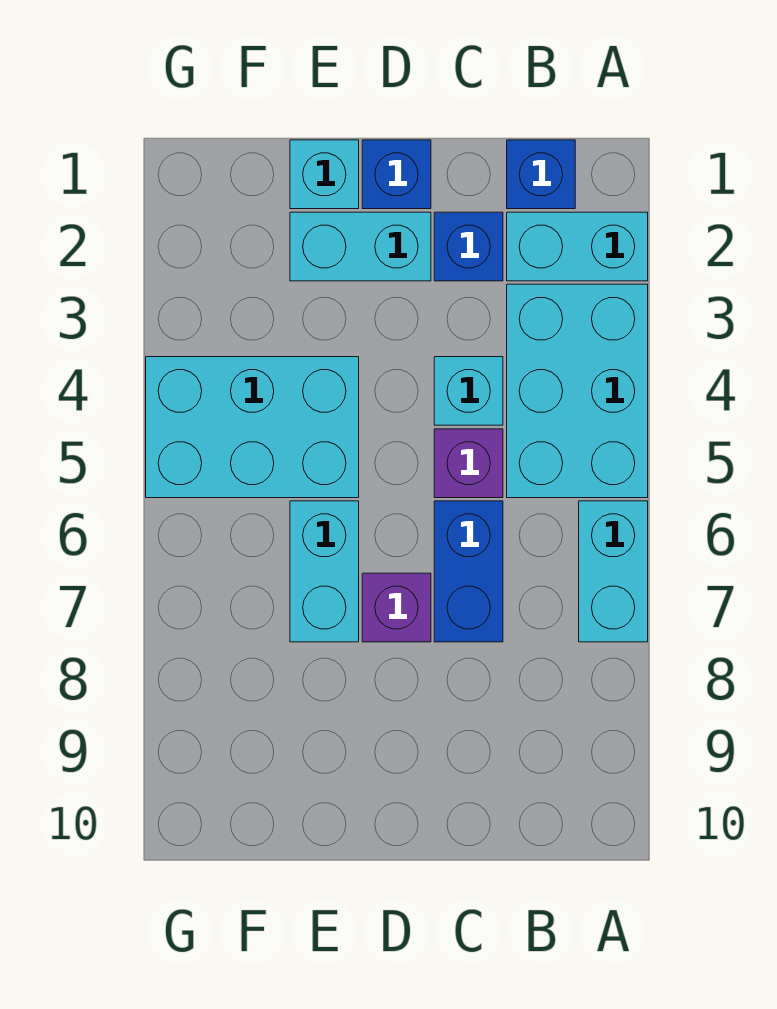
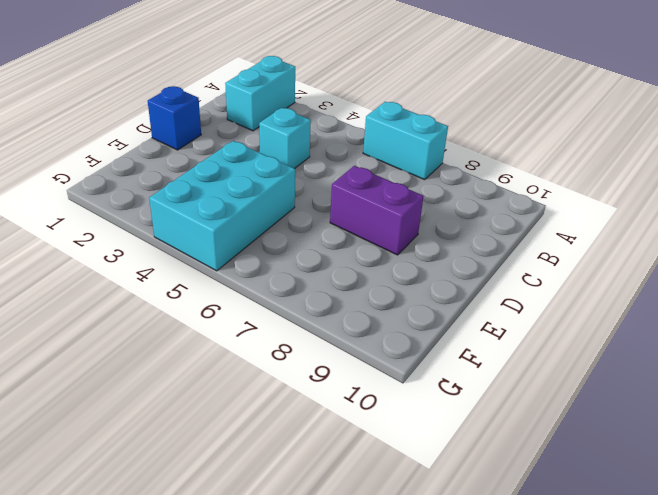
purple 1x2 brick [330,166,424,255] -> purple 1x1 brick [362,573,431,642]
none -> cyan 2x3 brick [507,284,648,498]
none -> blue 1x1 brick [507,140,575,209]
none -> blue 1x1 brick [434,212,503,281]

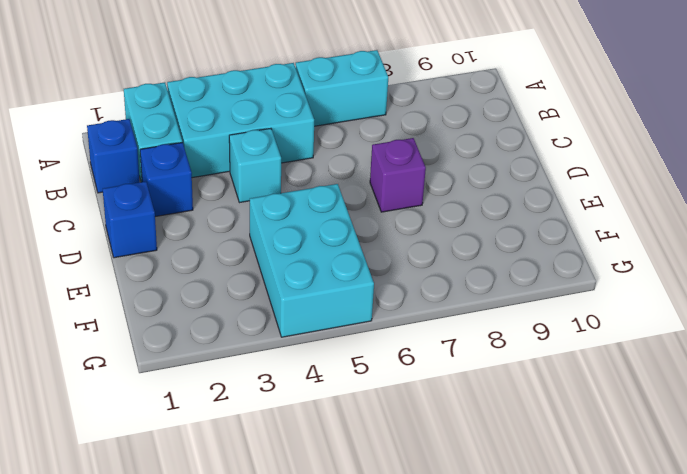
none -> purple 1x1 brick [434,429,503,498]
none -> blue 1x2 brick [434,501,503,642]
none -> cyan 1x2 brick [290,212,431,281]

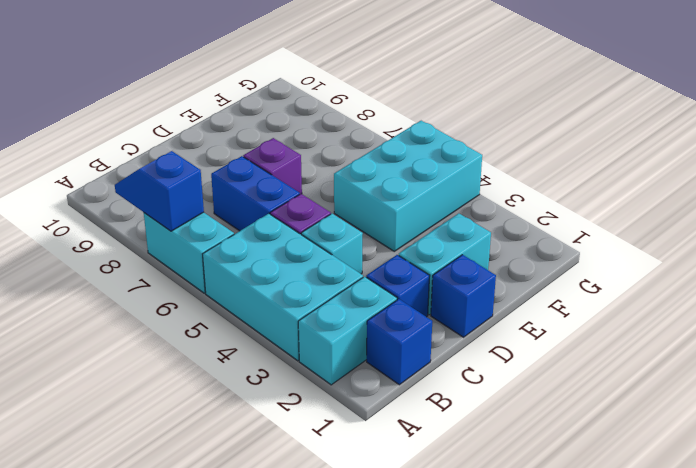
blue 1x2 slope [115,151,204,231] -> none
none -> cyan 1x1 brick [290,140,359,209]
none -> cyan 1x2 brick [290,501,359,642]

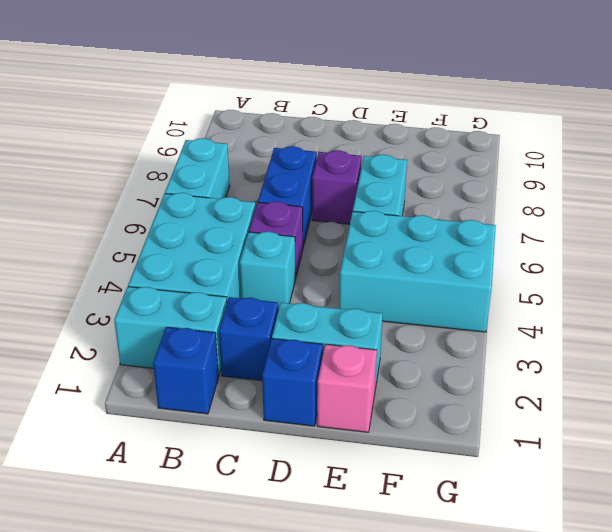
pink 1x1 brick [317,344,377,432] -> cyan 1x1 brick [290,140,359,209]

